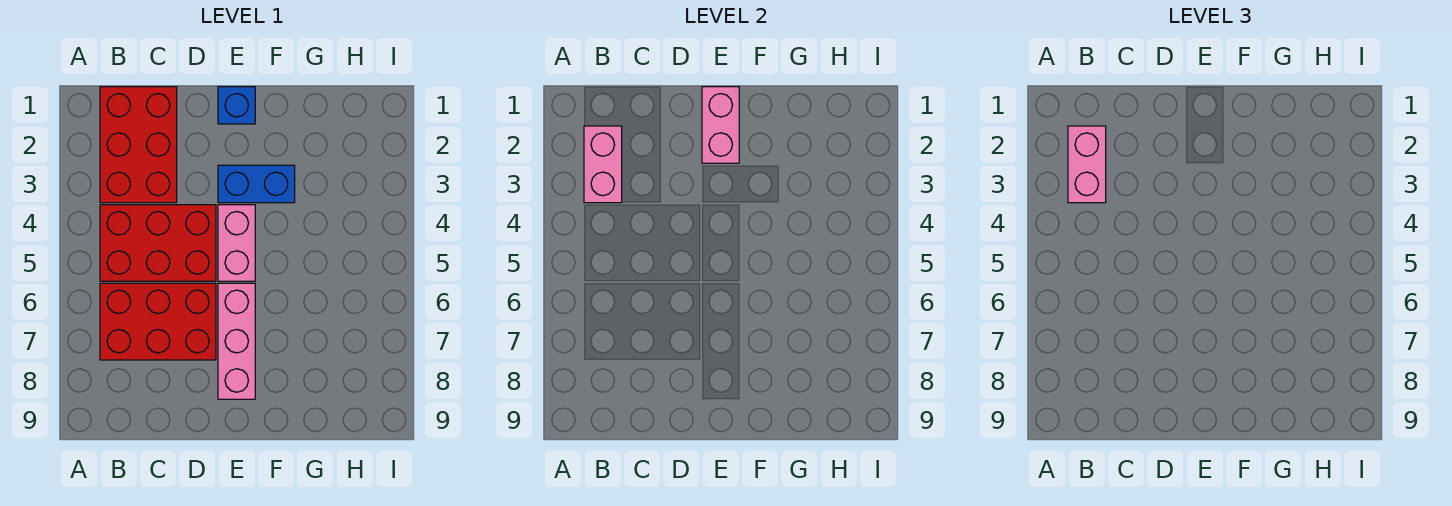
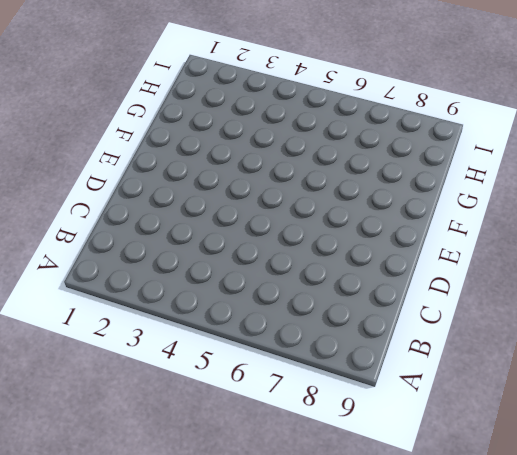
none -> red 2x3 brick [100,87,177,203]
none -> red 2x3 brick [100,205,216,281]

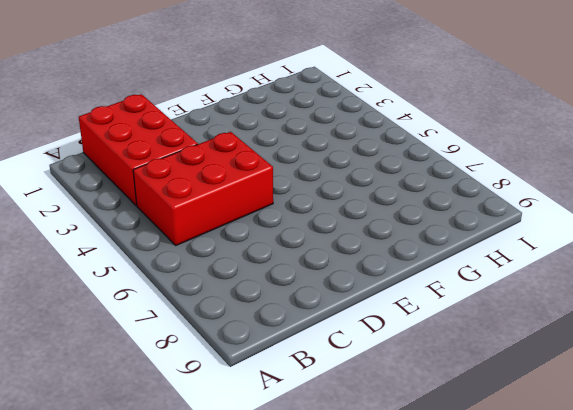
none -> red 2x3 brick [100,283,216,360]
none -> blue 1x1 brick [218,87,255,124]

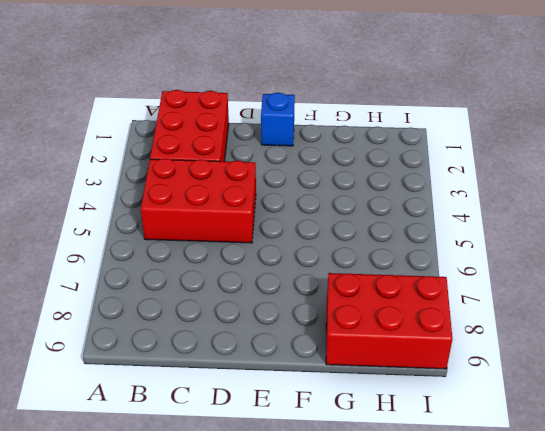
red 2x3 brick [326,273,452,369] -> red 2x3 brick moved to [100,283,216,360]
none -> blue 1x2 brick [218,165,295,203]
none -> pink 1x2 brick [218,205,255,281]

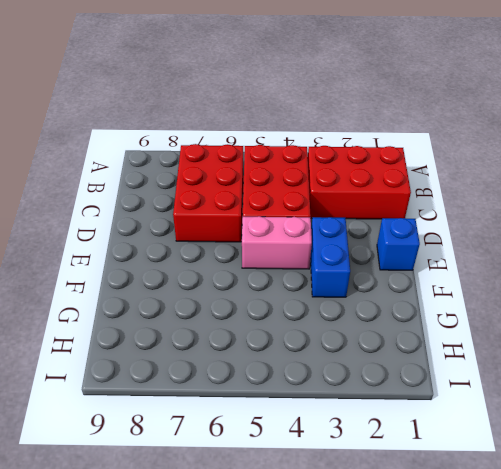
none -> pink 1x3 brick [218,283,255,399]
none -> pink 1x2 brick [584,126,622,203]

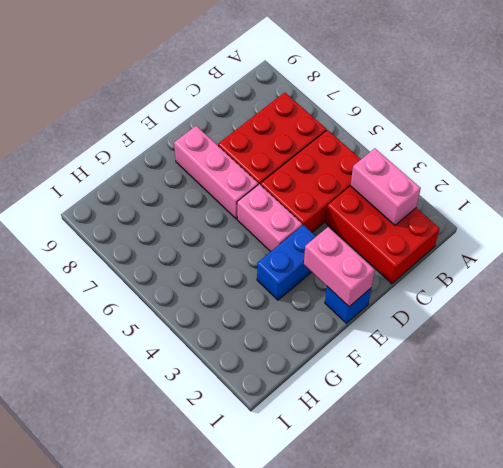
none -> pink 1x2 brick [1068,126,1106,203]

